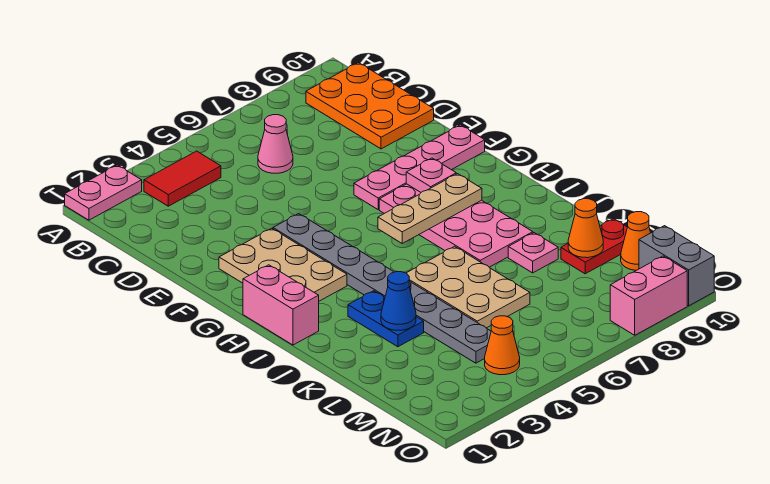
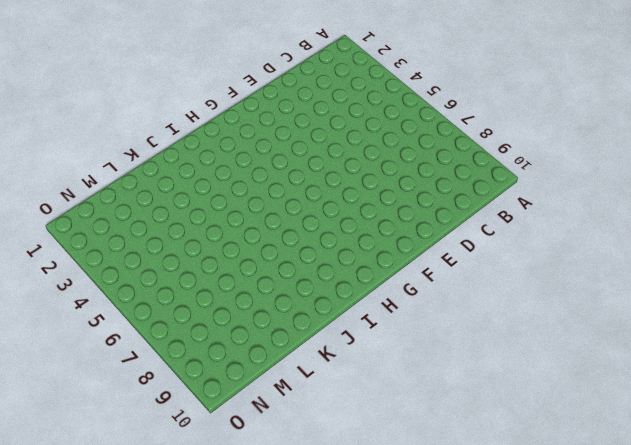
none -> pink 1x2 plate [65,165,142,220]
none -> red 1x2 tile [144,151,221,206]
none -> orange 2x3 plate [306,63,434,149]

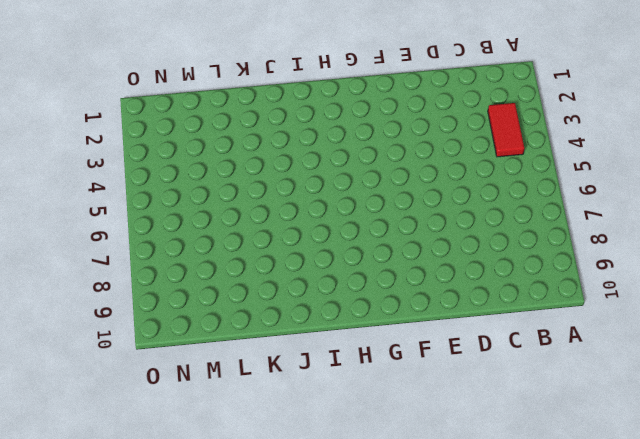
none -> pink 1x2 plate [65,165,142,220]
none -> orange 2x3 plate [306,63,434,149]
none -> pink 1x1 cone [258,115,293,173]

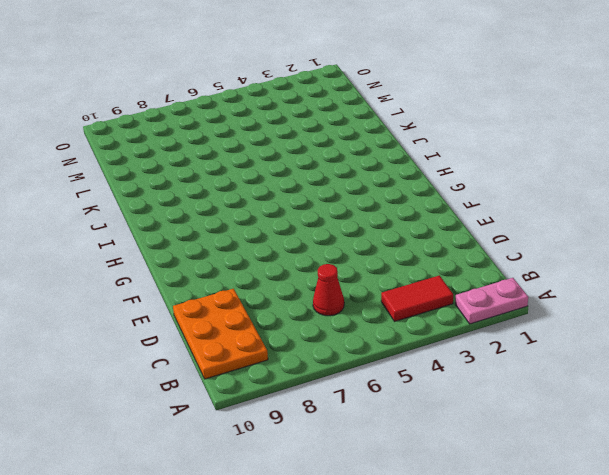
red 1x1 cone [313,264,344,316] -> pink 1x1 cone [258,115,293,173]
none -> tan 2x3 plate [219,228,347,301]
none -> grey 1x8 plate [273,214,491,363]
none -> pink 1x4 plate [354,125,485,209]

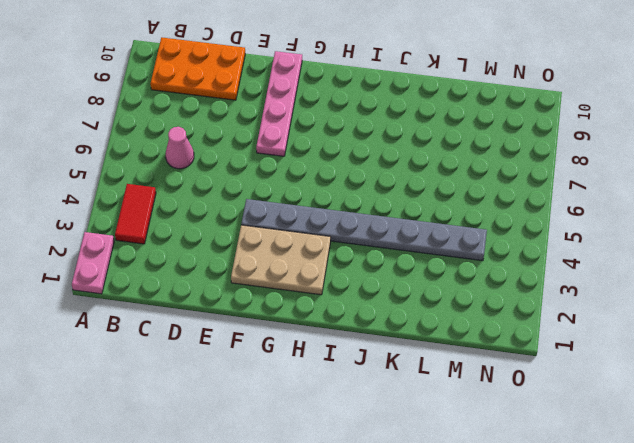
none -> pink 2x4 plate [379,184,533,267]
none -> pink 1x2 brick [243,265,319,345]
none -> blue 1x2 plate [348,291,424,347]

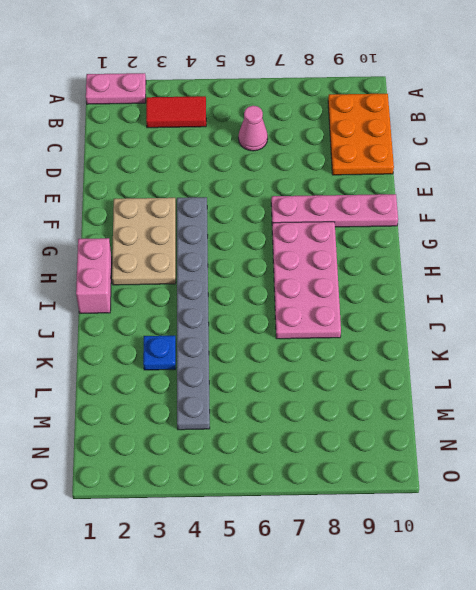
blue 1x1 plate [143,336,176,370] -> blue 1x2 plate [348,291,424,347]
none -> tan 2x3 plate [406,246,530,328]
none -> pink 1x1 plate [508,233,558,273]
none -> red 1x2 plate [561,219,627,274]

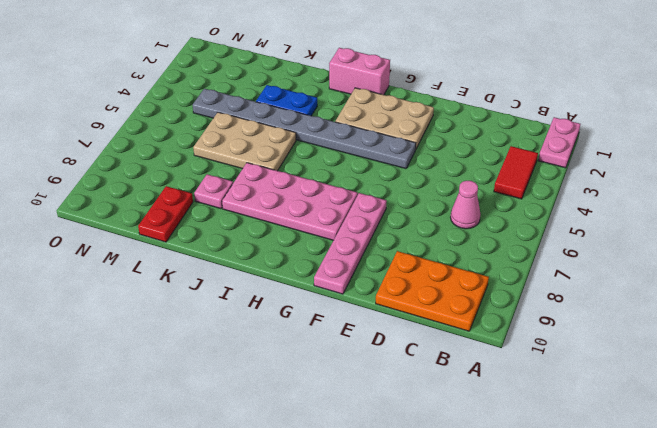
none -> orange 1x1 cone [621,212,651,270]
none -> orange 1x1 cone [485,316,520,375]
none -> grey 1x2 brick [639,226,714,306]

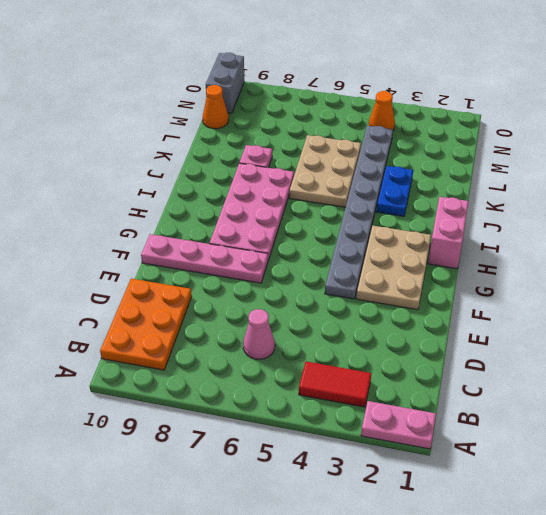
none -> red 1x2 plate [561,219,627,274]
none -> pink 1x2 brick [610,256,687,335]
none -> pink 1x1 plate [406,158,456,192]

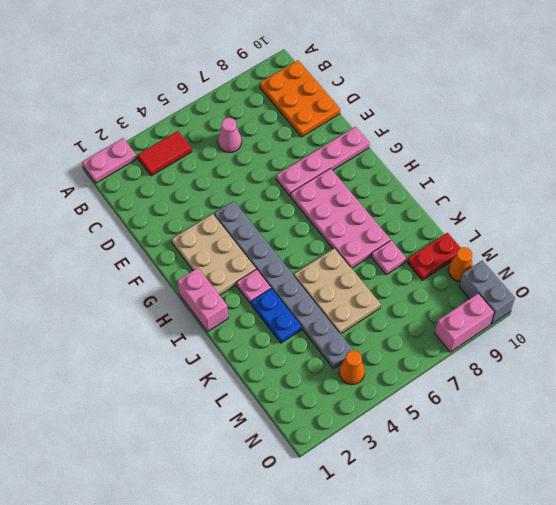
pink 1x1 plate [236,269,271,304] -> pink 1x1 plate moved to [406,158,456,192]
none -> tan 1x3 plate [378,174,482,243]
none -> blue 1x1 cone [381,272,416,331]
none -> orange 1x1 cone [568,199,603,258]

